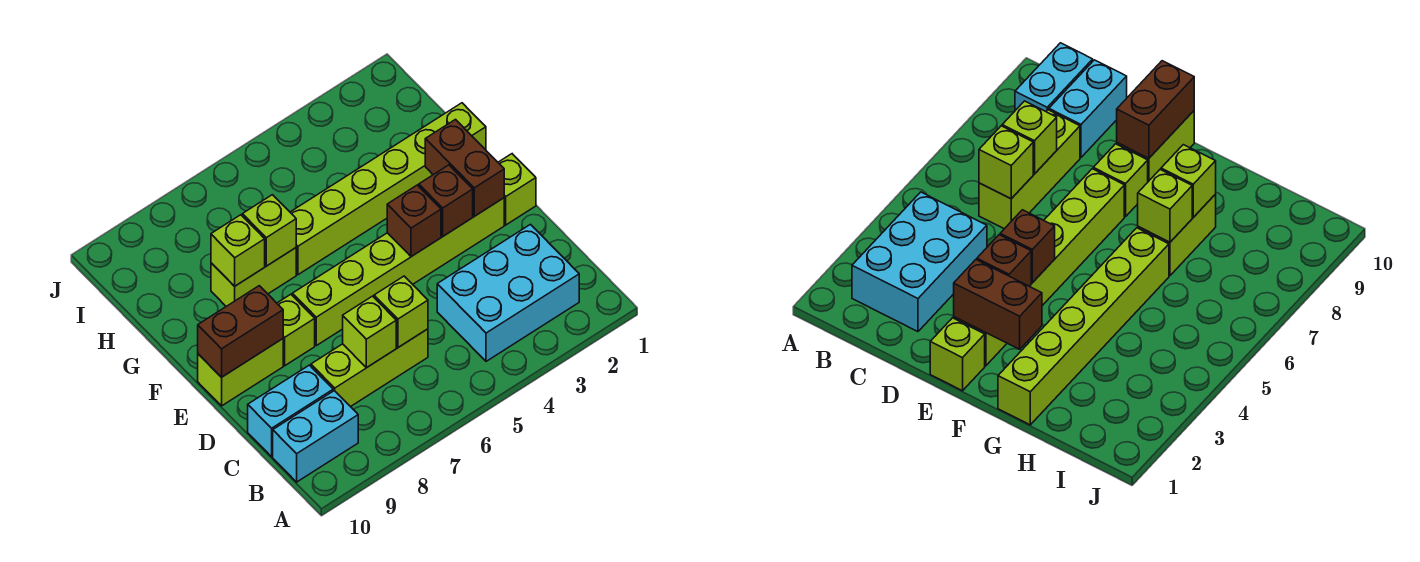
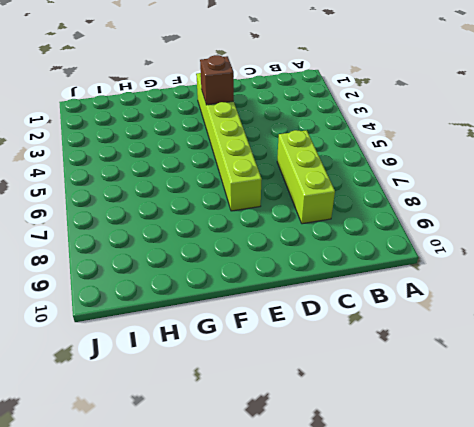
none -> cyan 2x3 brick [437,225,579,361]
none -> cyan 1x2 brick [273,390,358,482]
none -> cyan 1x2 brick [248,365,333,457]

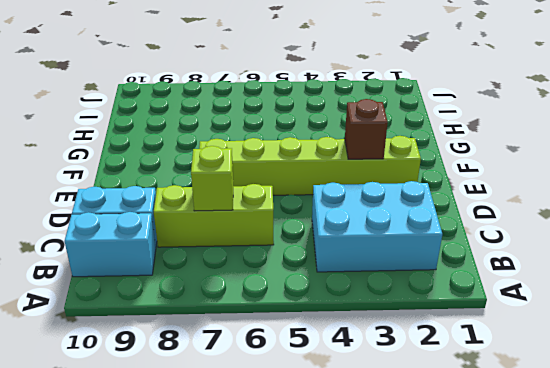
none -> lime 1x1 brick [498,154,536,225]
none -> lime 1x1 brick [277,294,315,366]
none -> lime 1x2 brick [198,339,283,406]

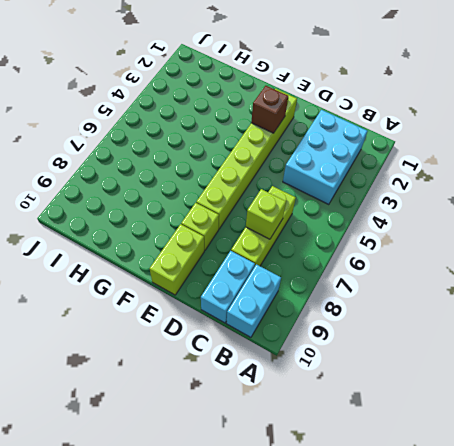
none -> lime 1x1 brick [498,154,536,225]
none -> lime 1x6 brick [290,103,486,275]
none -> lime 1x2 brick [211,248,296,306]

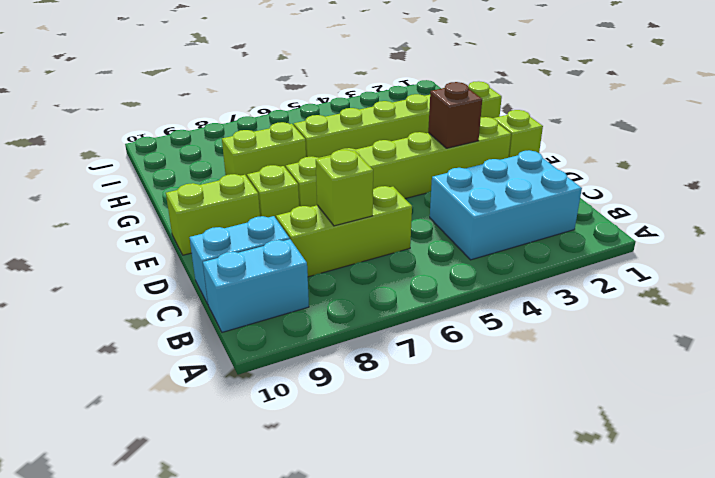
none -> lime 1x1 brick [374,276,428,347]
none -> brown 1x2 brick [425,120,504,216]
none -> brown 1x1 brick [387,185,441,257]

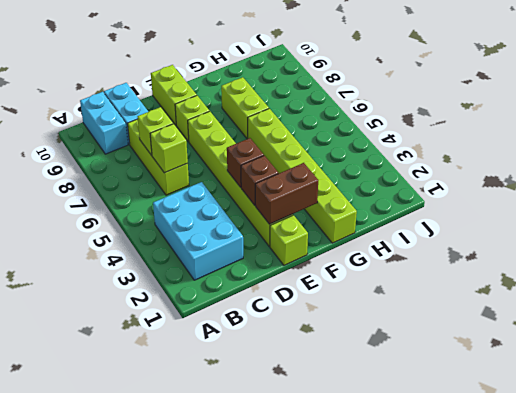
none -> brown 1x2 brick [198,286,283,377]
none -> lime 1x1 brick [242,195,296,266]
none -> lime 1x1 brick [211,215,265,286]

